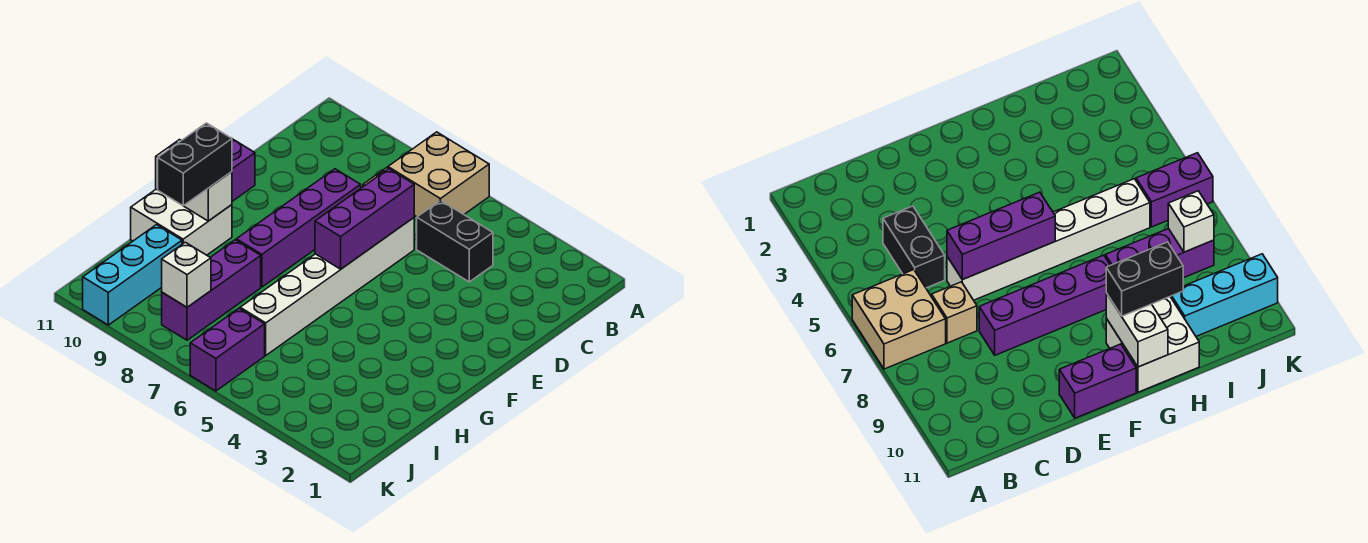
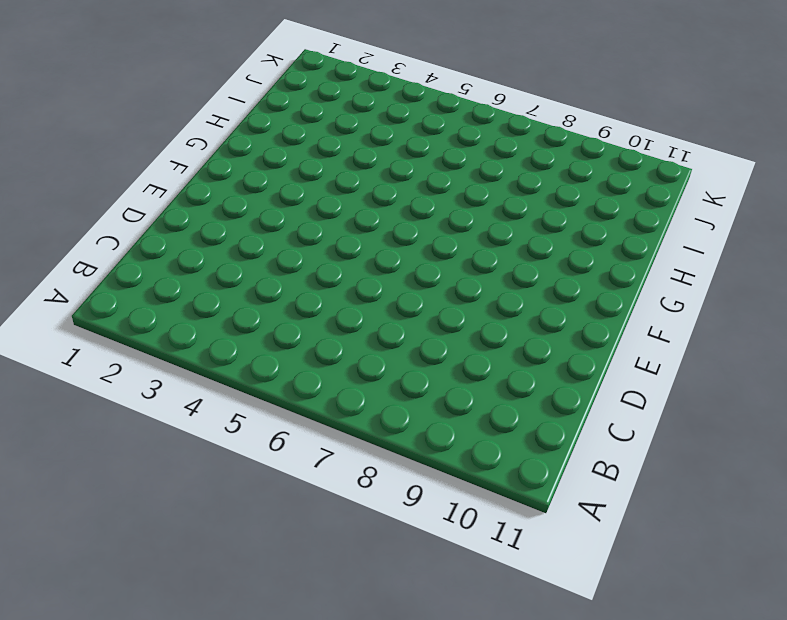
none -> tan 2x2 brick [388,132,489,217]
none -> black 1x2 brick [417,200,493,282]
none -> tan 1x1 brick [932,282,977,343]

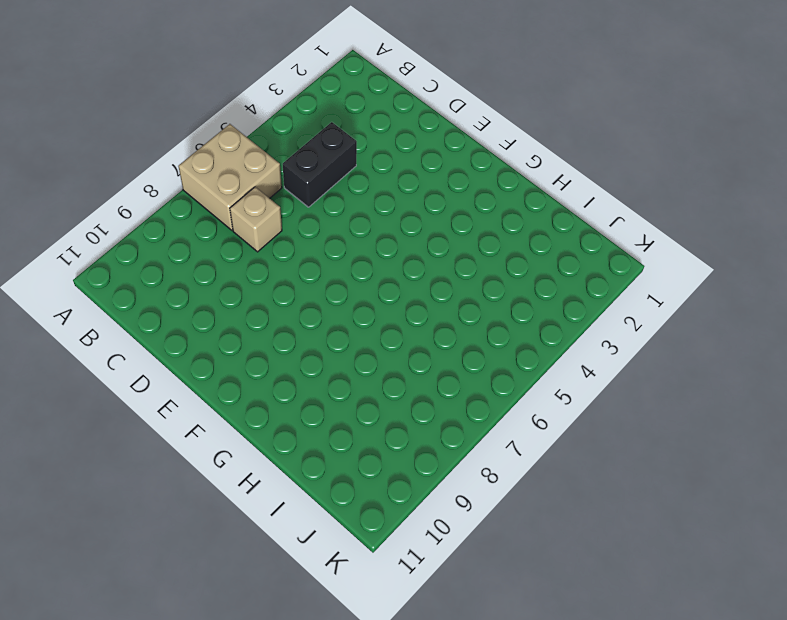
none -> white 1x6 brick [240,218,414,355]
none -> purple 1x4 brick [236,169,361,287]
none -> purple 1x2 brick [232,139,255,201]

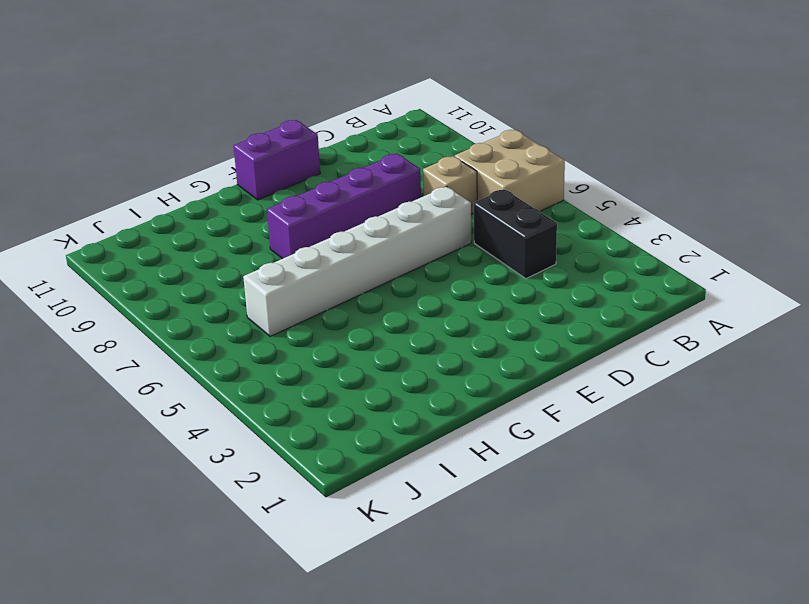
none -> white 2x2 brick [131,190,232,255]
none -> purple 1x3 brick [162,240,261,340]
none -> cyan 1x3 brick [83,225,182,325]

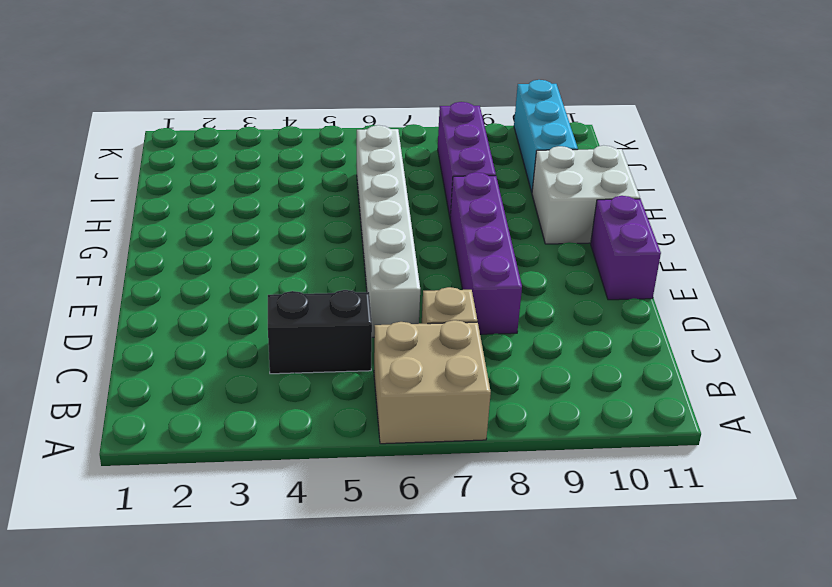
none -> purple 1x2 brick [190,308,265,391]
none -> purple 1x3 brick [315,169,414,269]
none -> white 1x2 brick [156,140,232,221]

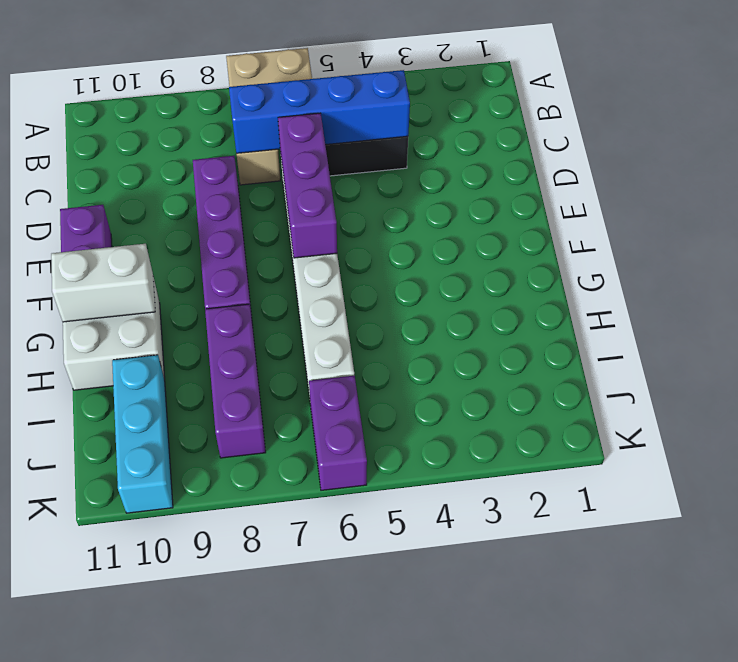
blue 1x4 brick [229,70,410,153] -> none
none -> white 1x1 brick [162,242,211,307]
none -> black 1x2 brick [158,123,232,206]

